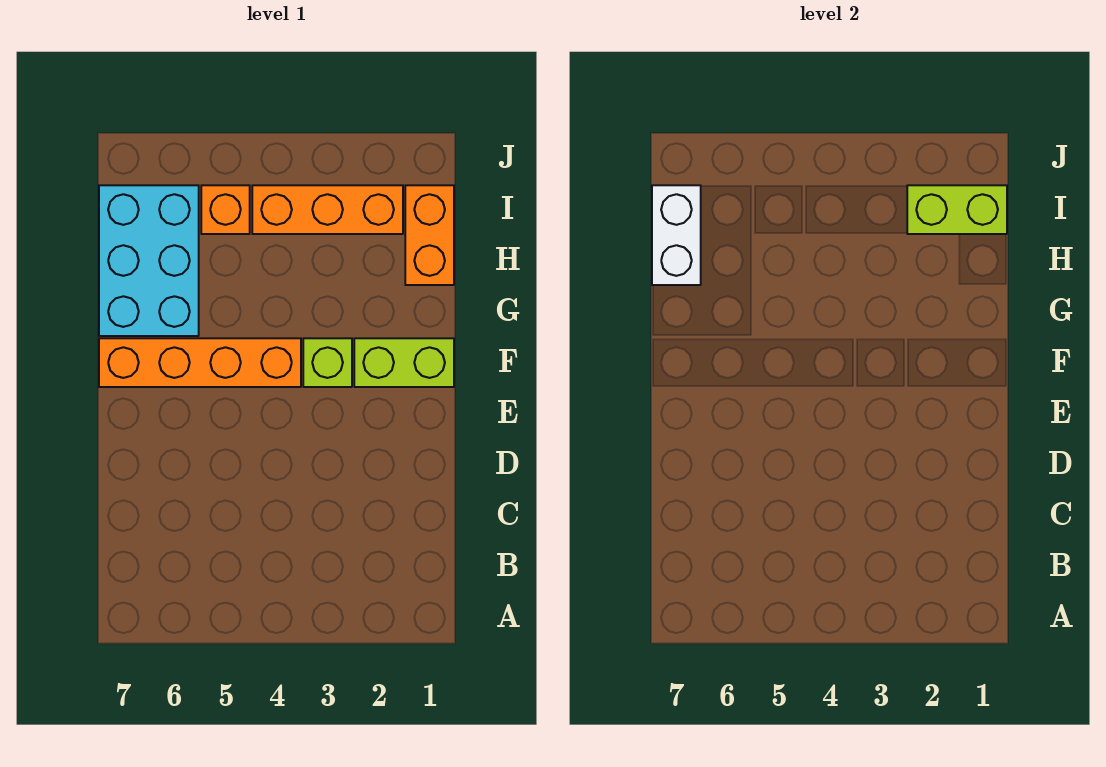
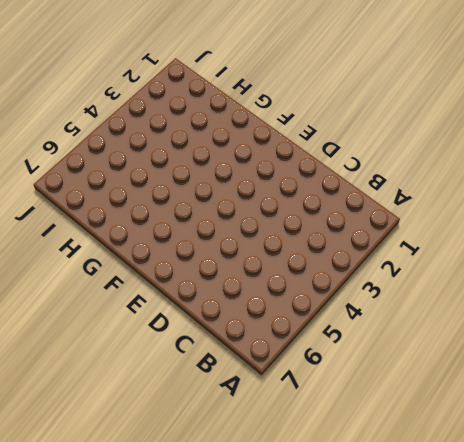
none -> lime 1x2 brick [354,338,454,387]
none -> lime 1x1 brick [303,338,352,387]

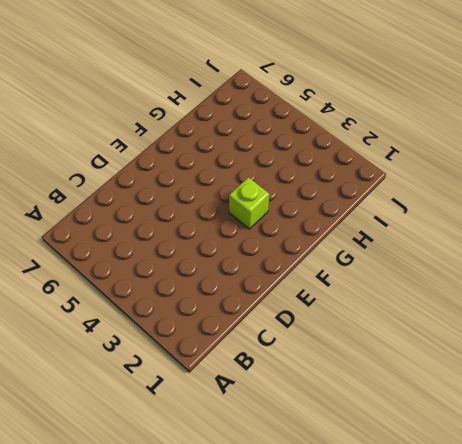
none -> lime 1x2 brick [354,338,454,387]
none -> orange 1x4 brick [99,338,301,387]

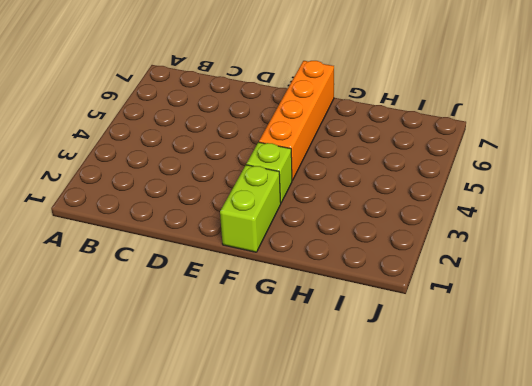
none -> cyan 2x3 brick [99,185,199,336]
none -> orange 1x2 brick [405,185,454,285]

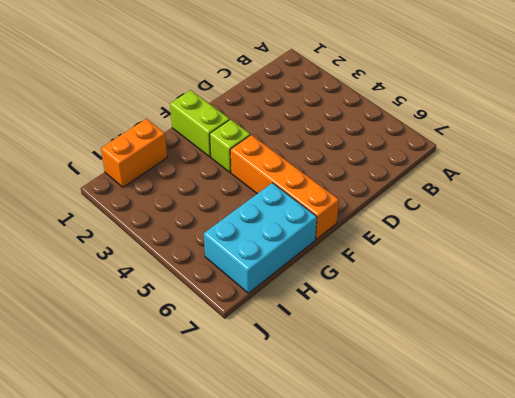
none -> orange 1x3 brick [252,185,403,234]
none -> orange 1x1 brick [201,185,250,234]

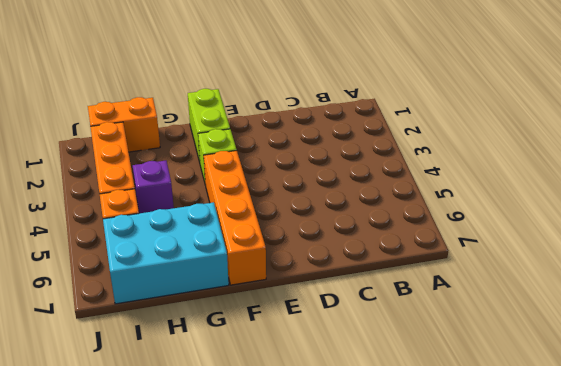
purple 1x1 brick [133,161,174,213] -> none
none -> white 1x2 brick [652,185,701,285]
none -> lime 1x2 brick [907,185,1007,234]

